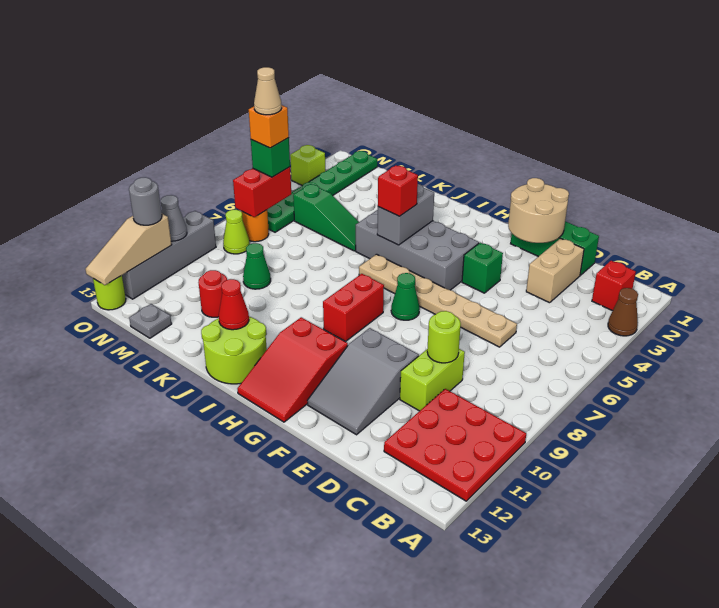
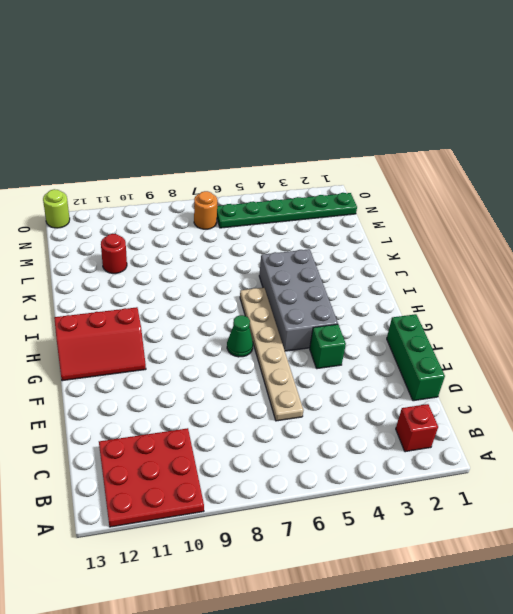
red 2x3 slope [54,307,146,381] -> red 2x3 slope turned to [238,317,348,422]
none -> brown 1x1 cone [608,288,638,336]
none -> tan 1x2 brick [526,239,584,303]
none -> lime 1x2 brick [400,349,465,411]
none -> grey 2x3 slope [307,328,419,435]

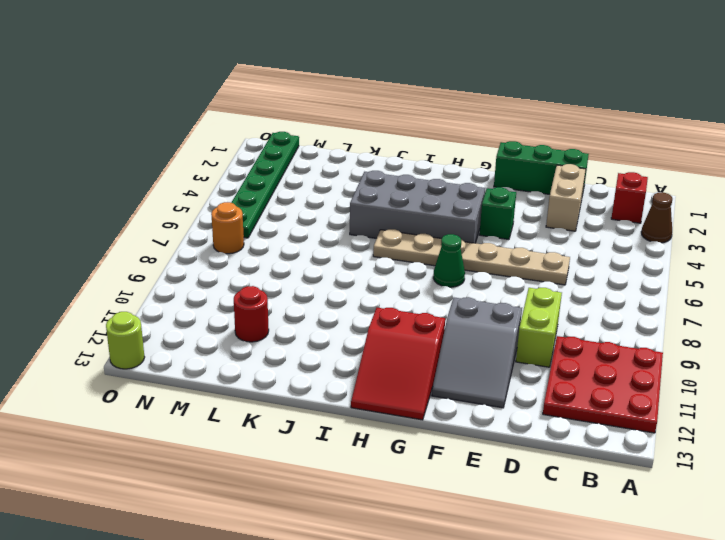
none -> red 1x2 brick [323,274,384,342]
none -> lime 2x2 round brick [201,317,267,384]
none -> green 1x3 slope [293,184,359,251]
none -> green 1x1 cone [243,243,271,289]

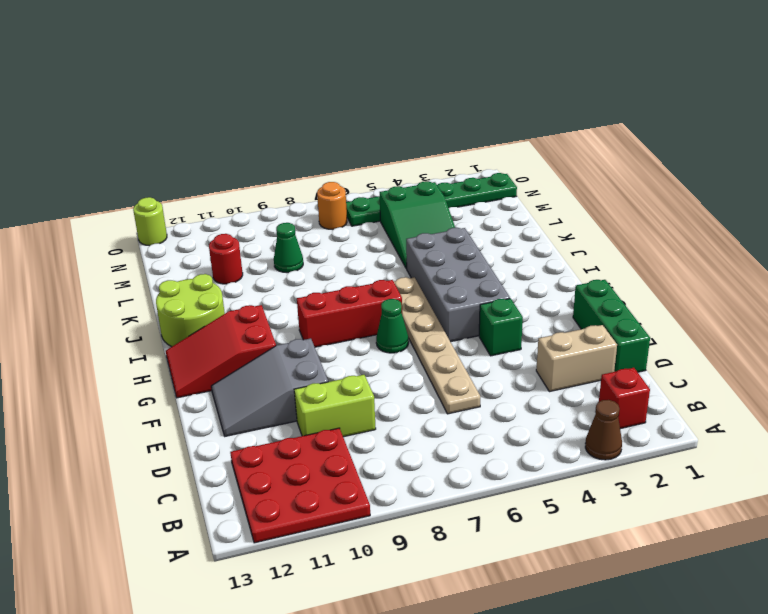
red 1x3 brick [297,280,402,347] -> red 1x2 brick [323,274,384,342]
green 2x3 slope [380,181,455,269] -> green 1x3 slope [293,184,359,251]
none -> grey 1x1 plate [129,304,172,338]
none -> lime 1x1 cone [223,210,250,254]
none -> lime 1x1 brick [290,145,325,185]
none -> grey 1x4 brick [122,211,216,299]

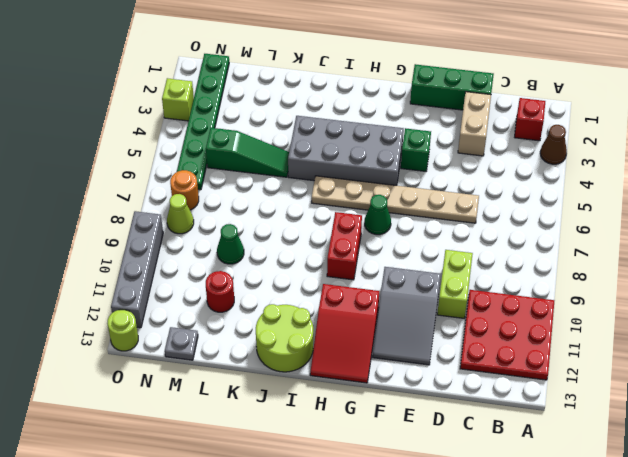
none -> lime 1x1 round brick [427,311,461,363]
none -> tan 2x2 round brick [508,178,569,243]
none -> grey 1x2 brick [377,184,434,245]
none -> red 1x1 cone [219,279,249,330]

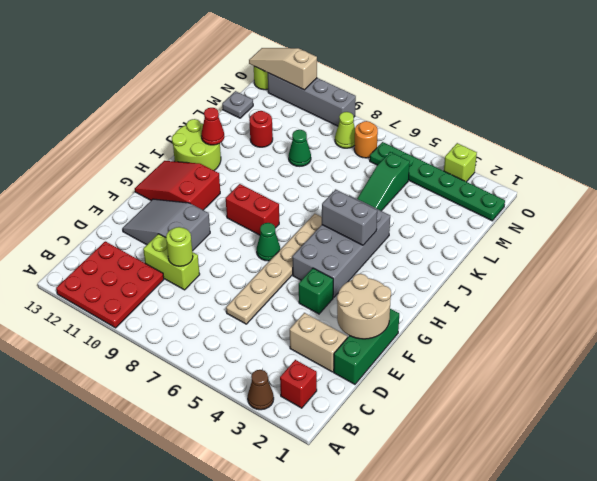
none -> red 1x2 brick [233,167,291,217]
none -> grey 1x1 cone [161,195,187,241]
none -> red 1x1 brick [378,165,418,216]
none -> green 1x1 brick [251,138,290,177]

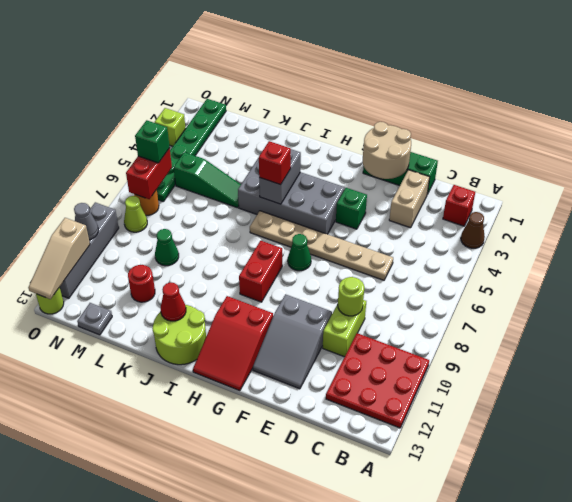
none -> grey 1x1 round brick [129,177,162,225]
none -> orange 1x1 brick [249,105,289,148]
none -> tan 1x1 cone [254,67,282,115]

